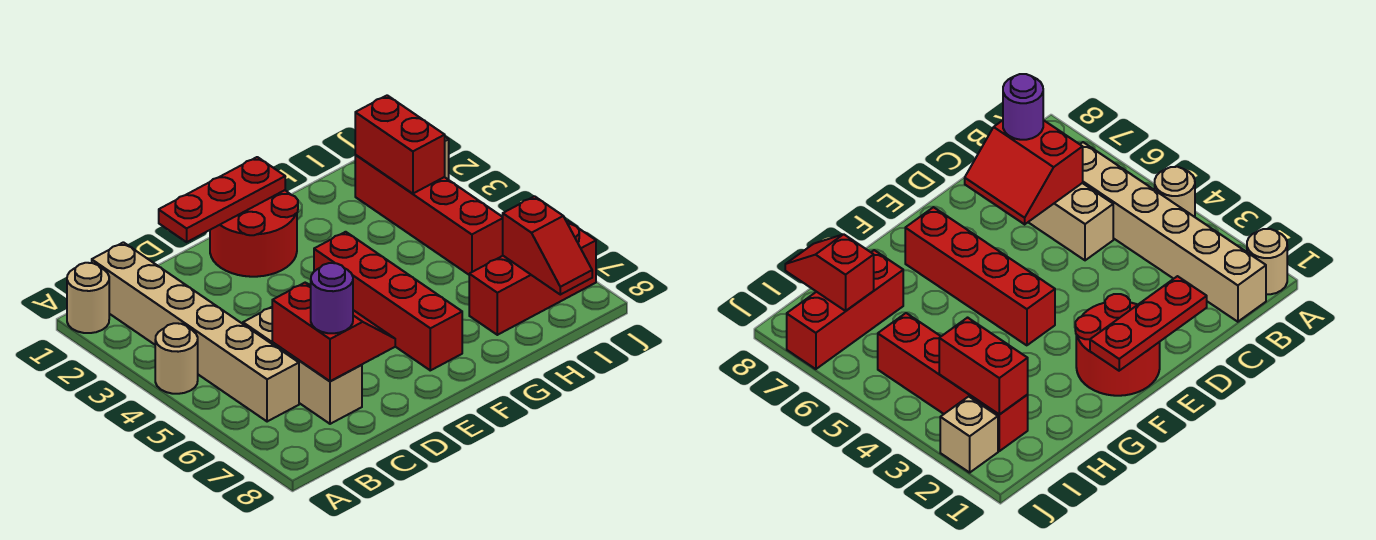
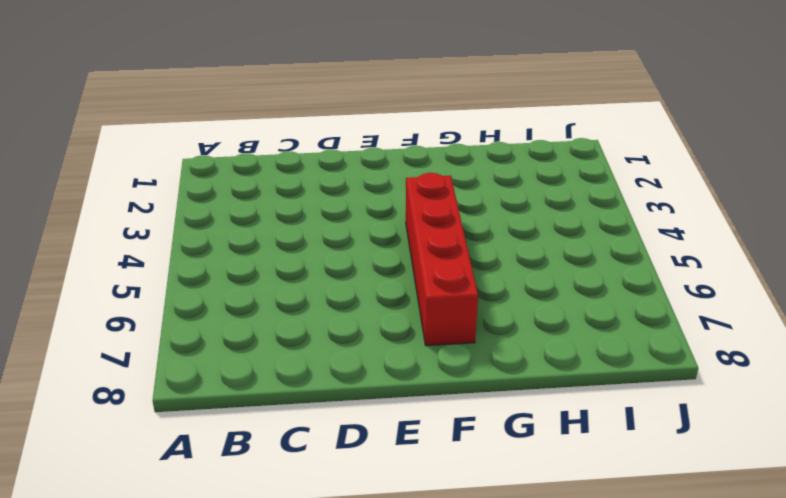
none -> tan 1x1 round brick [67,263,109,333]
none -> tan 1x1 round brick [155,323,198,394]
none -> tan 1x6 brick [92,242,299,422]

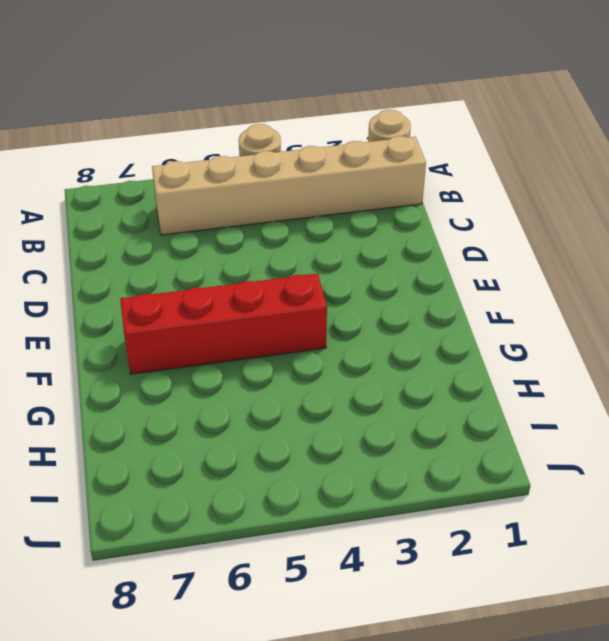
none -> tan 1x3 brick [243,307,362,424]
none -> red 2x2 round brick [210,190,298,277]
none -> red 1x3 brick [469,221,596,335]

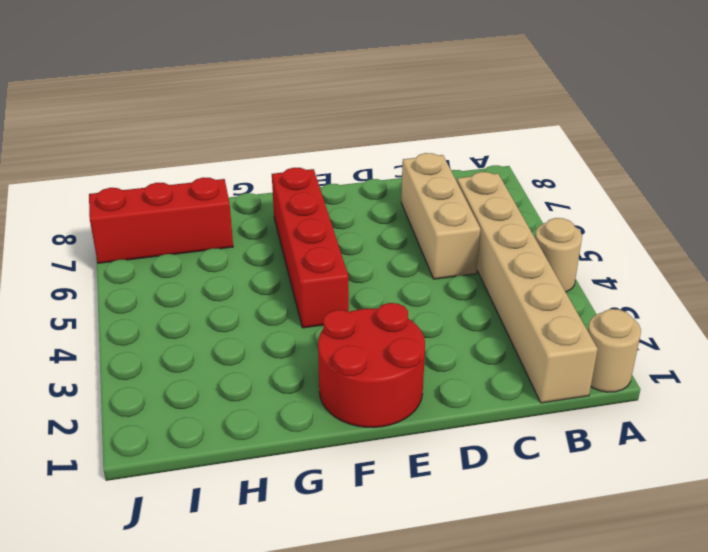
none -> red 1x4 brick [355,155,503,275]
none -> tan 1x1 brick [940,396,998,473]
none -> red 2x2 slope [272,283,395,381]

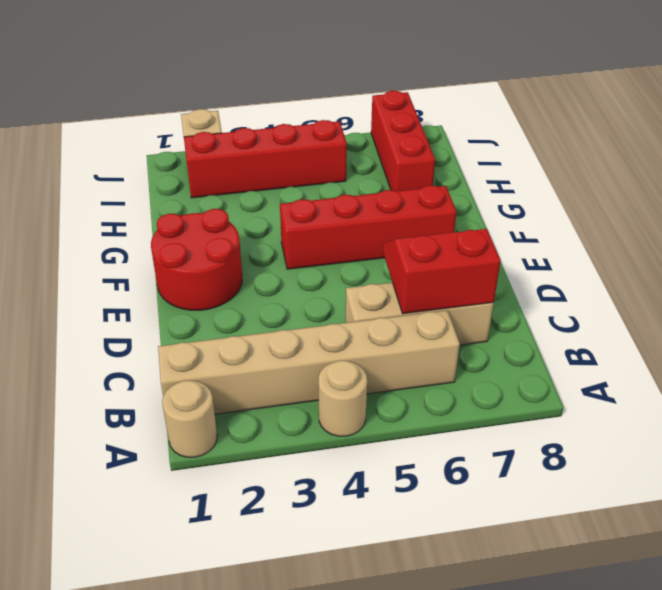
none -> red 1x3 plate [159,157,285,242]
none -> red 1x2 brick [355,95,445,194]
none -> red 1x2 slope [503,196,592,295]

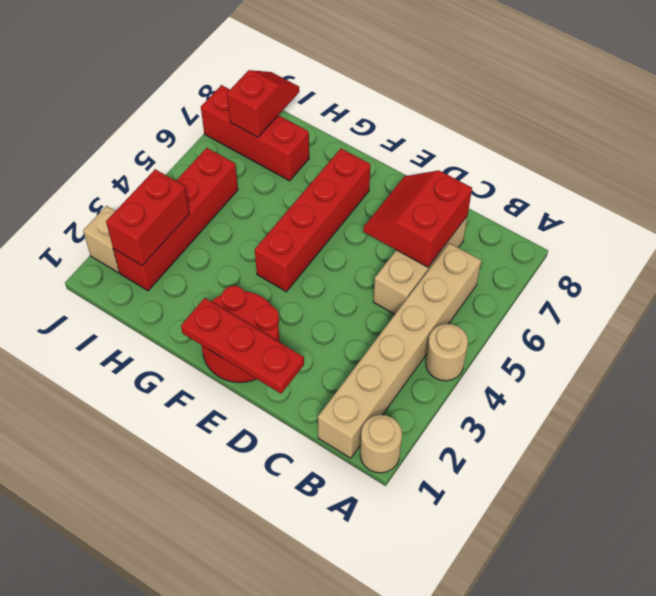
none -> purple 1x1 round brick [311,263,353,333]

